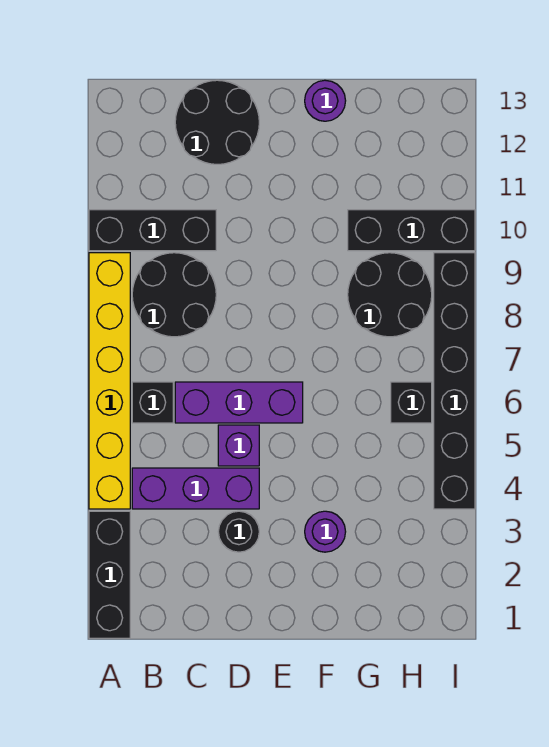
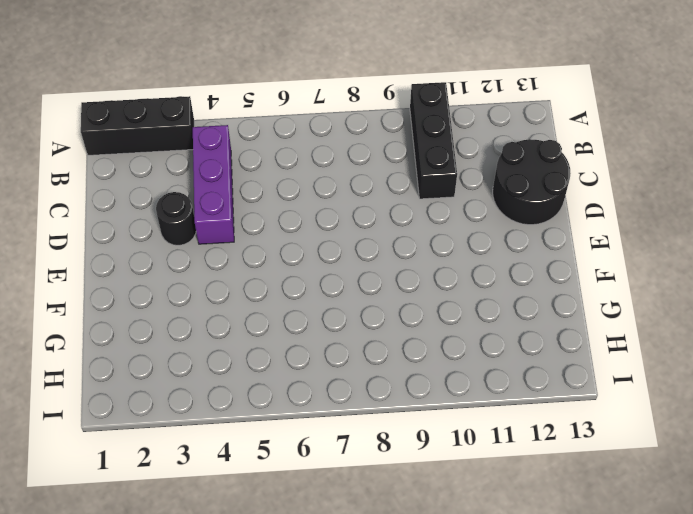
none -> yellow 1x6 brick [89,253,130,509]
none -> black 1x1 brick [132,382,173,423]
none -> black 2x2 round brick [132,253,216,337]

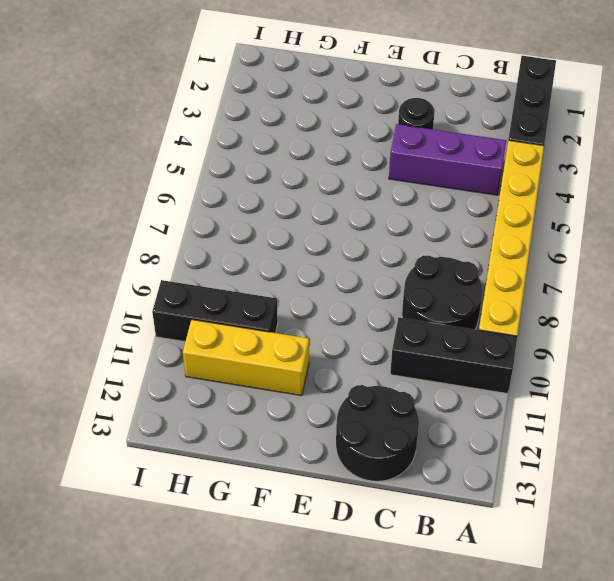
yellow 1x3 brick [183,320,309,396] -> none
none -> black 1x1 brick [132,382,173,423]
none -> purple 1x3 brick [175,382,303,423]
none -> purple 1x1 brick [218,425,259,466]

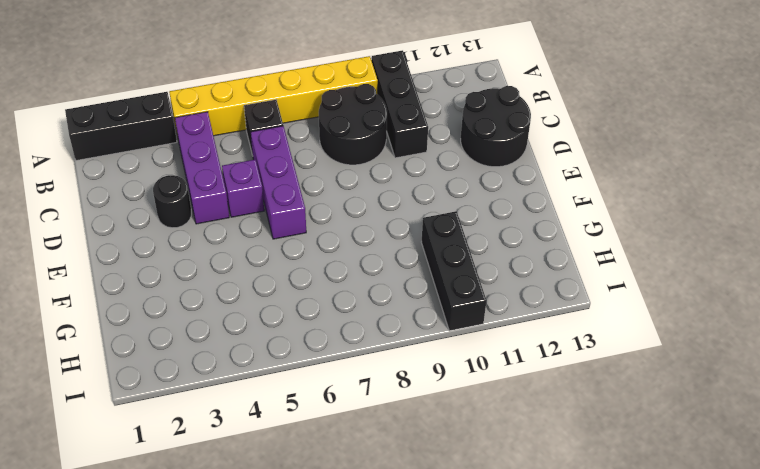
none -> purple 1x1 round brick [305,511,346,552]
none -> purple 1x1 round brick [305,80,346,121]
none -> black 2x2 round brick [348,253,432,337]

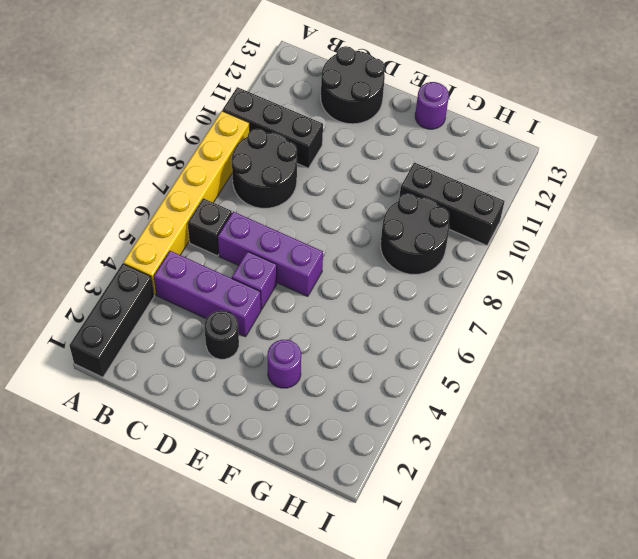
none -> black 1x1 brick [391,382,432,423]
none -> black 1x6 brick [434,253,475,509]

